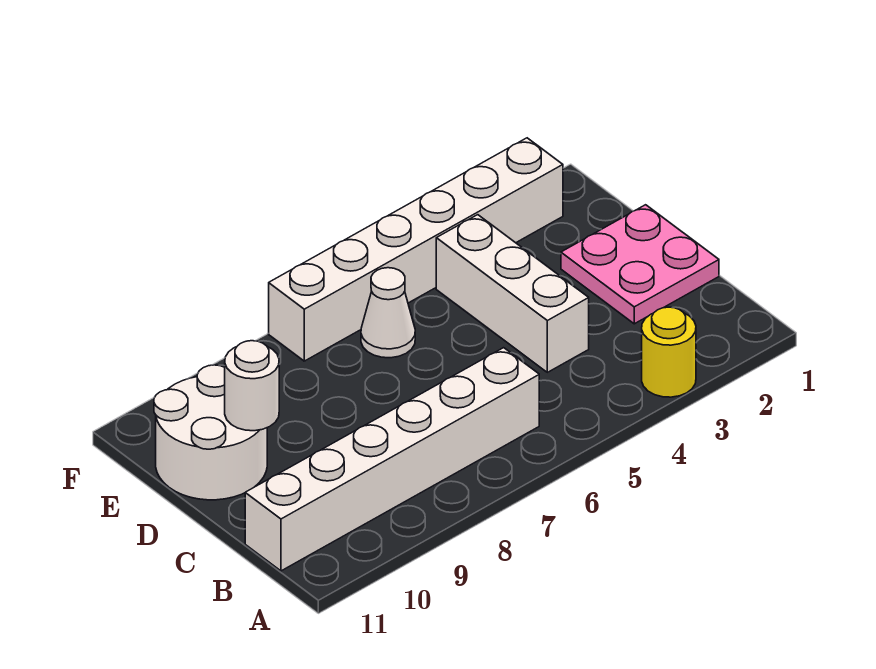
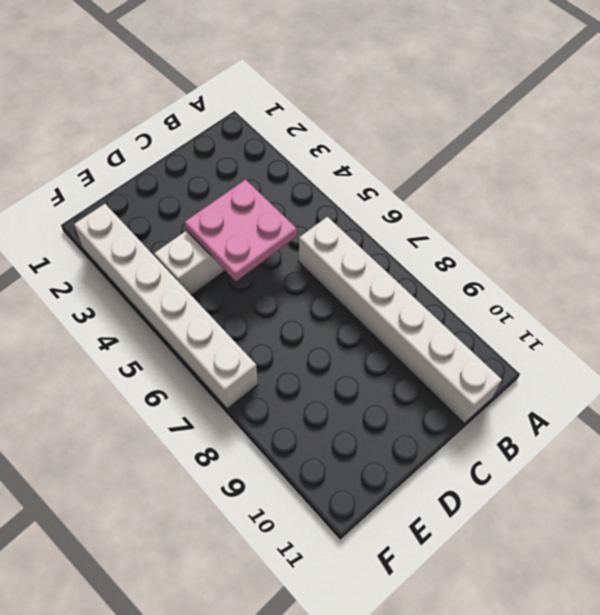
pink 2x2 plate [185,180,297,281] -> pink 2x2 plate moved to [561,205,719,324]
none -> yellow 1x1 round brick [642,307,696,397]
none -> white 2x2 round brick [154,365,267,500]

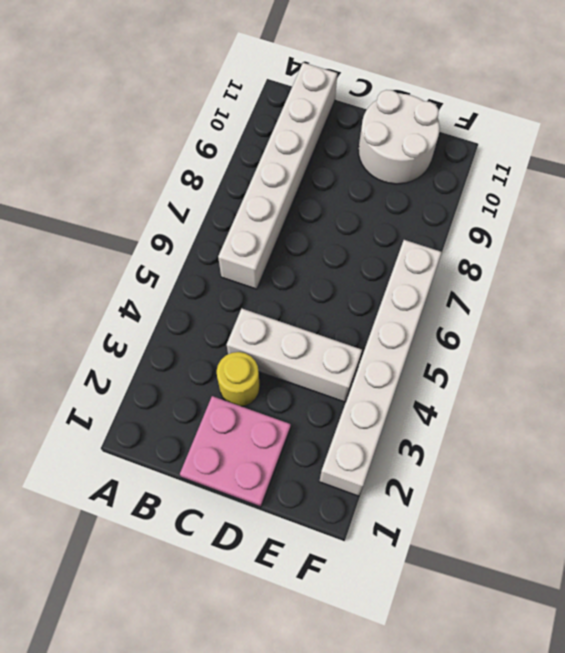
yellow 1x1 round brick [217,352,260,406] -> yellow 1x1 round brick moved to [642,307,696,397]
none -> white 1x1 cone [361,268,415,358]
none -> white 1x1 round brick [225,341,279,431]

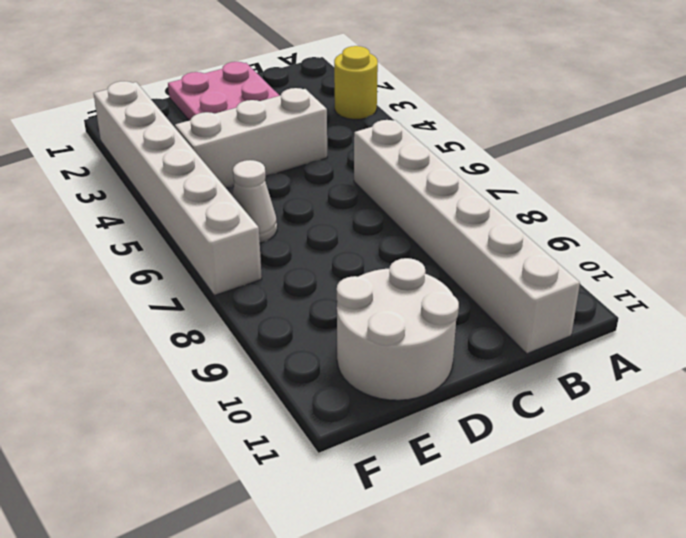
none -> white 1x1 round brick [225,341,279,431]

